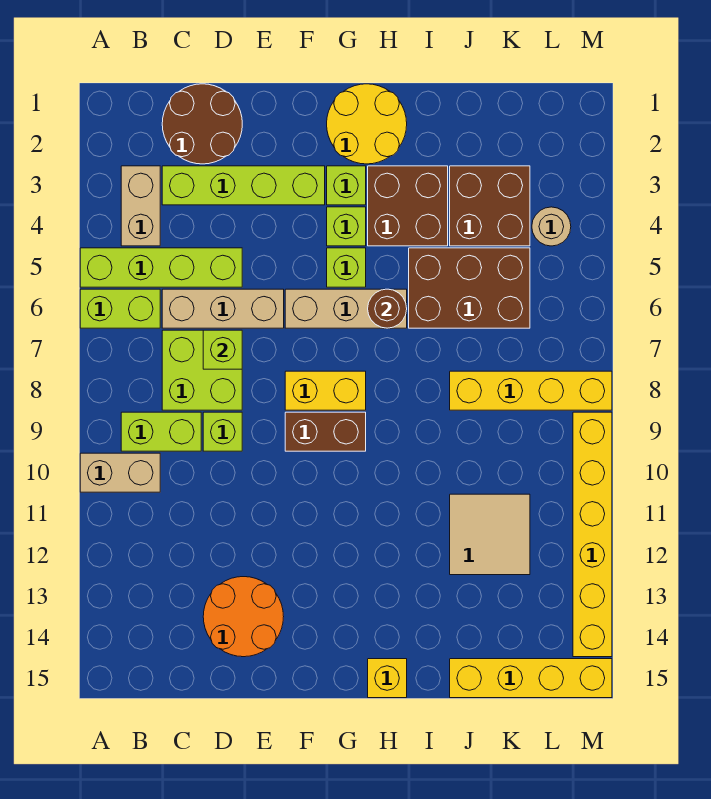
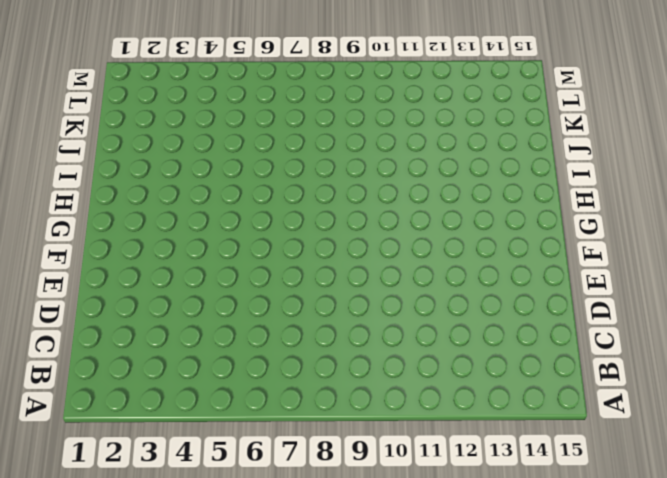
none -> lime 1x4 brick [80,248,242,287]
none -> lime 1x2 brick [80,289,160,328]
none -> tan 1x2 brick [80,453,160,492]

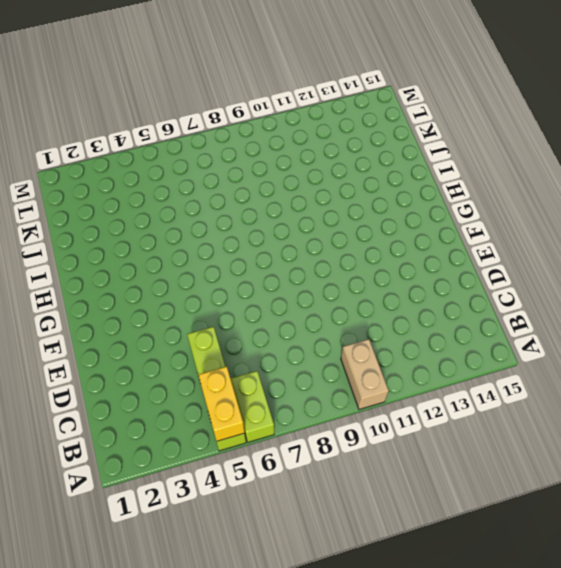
yellow 1x2 brick [198,366,245,441] -> yellow 1x2 brick moved to [285,371,366,410]
none -> tan 1x2 brick [121,166,160,246]
none -> lime 1x2 brick [121,412,201,451]
none -> brown 2x2 round brick [162,84,242,164]

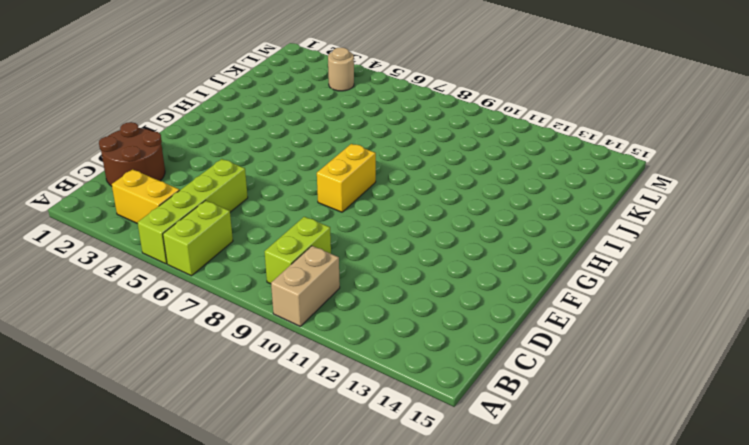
yellow 1x2 brick [112,169,180,224] -> tan 1x2 brick [121,166,160,246]
none -> lime 1x4 brick [162,166,325,205]
none -> tan 1x3 brick [162,289,284,328]
none -> lime 2x2 brick [162,330,242,410]

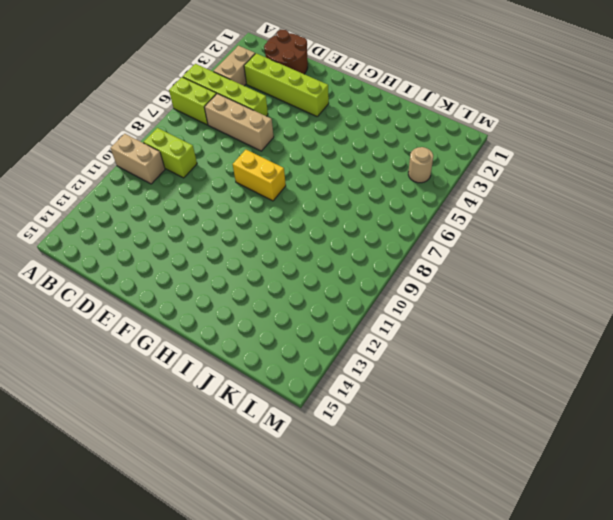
none -> lime 2x2 brick [162,330,242,410]
none -> lime 1x1 brick [203,412,242,451]
none -> orange 2x2 round brick [203,577,284,657]

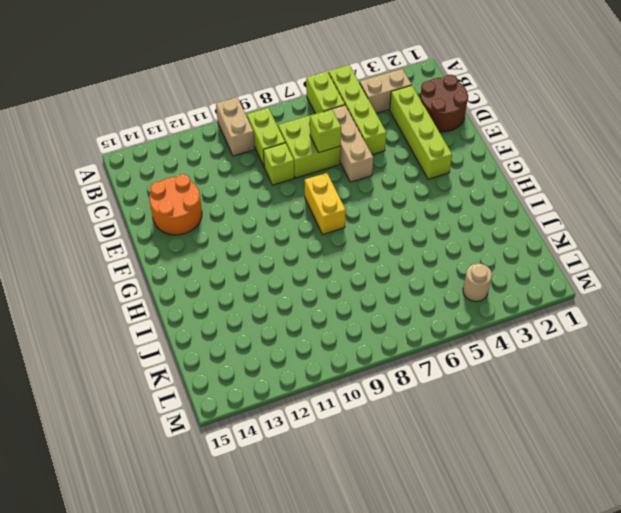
none -> tan 1x3 brick [285,289,407,328]
none -> brown 1x2 brick [285,412,366,451]
none -> yellow 2x2 round brick [327,84,407,164]

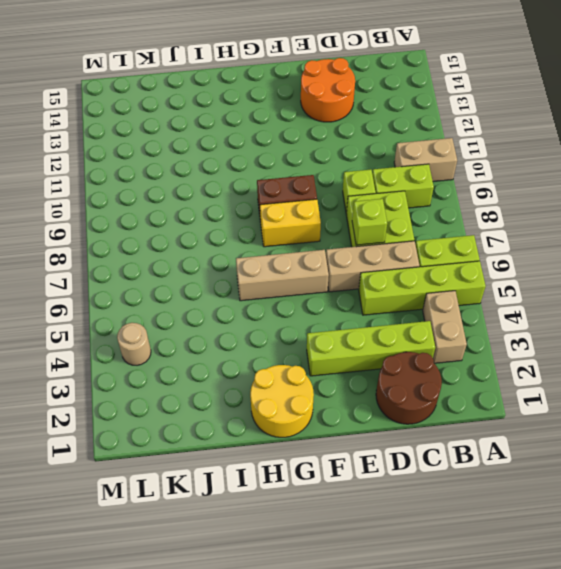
none -> lime 1x1 brick [327,166,366,205]
none -> lime 1x1 brick [327,207,366,246]
none -> lime 1x1 brick [327,248,366,287]

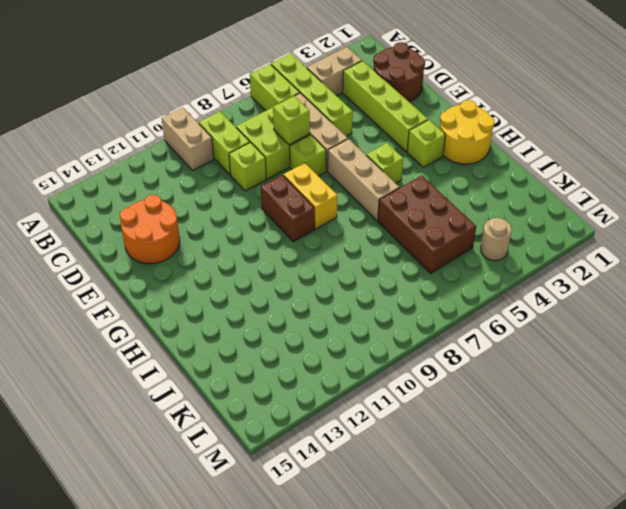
lime 1x1 brick [290,135,326,176] -> lime 1x1 brick moved to [327,207,366,246]
none -> brown 2x2 brick [368,166,448,246]
none -> yellow 1x1 brick [368,659,407,698]
none -> brown 2x2 brick [450,166,530,246]

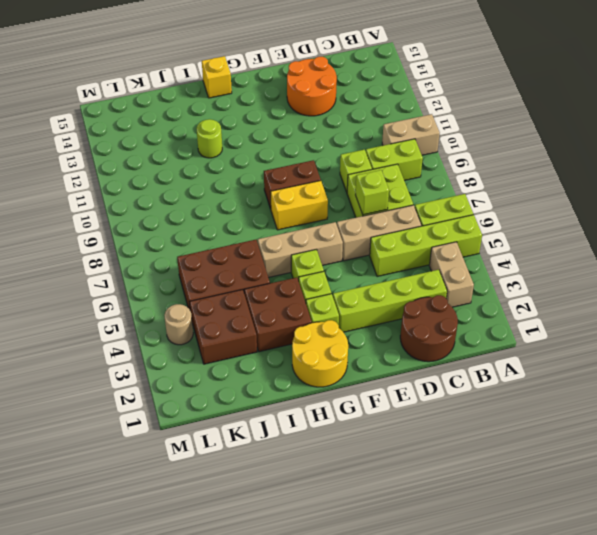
lime 1x1 round brick [196,119,222,158] -> none
none -> yellow 1x4 brick [450,371,612,410]
none -> tan 2x2 tile [450,494,530,575]
none -> yellow 1x4 brick [450,659,612,698]

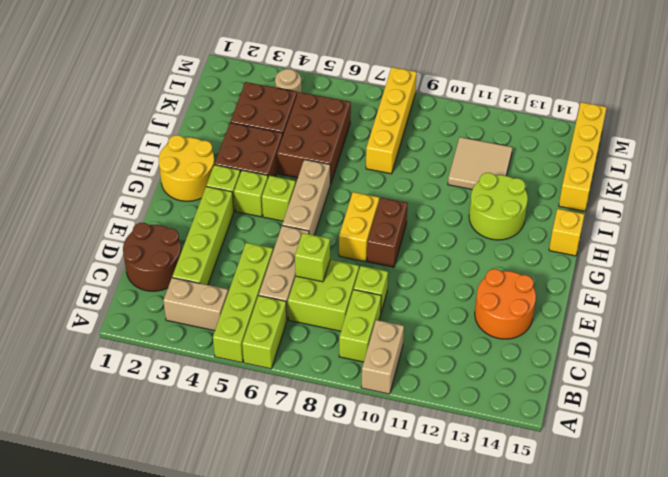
lime 2x2 round brick [469,173,528,240] -> none
none -> yellow 1x6 brick [573,412,612,657]
none -> brown 1x1 round brick [368,289,407,328]

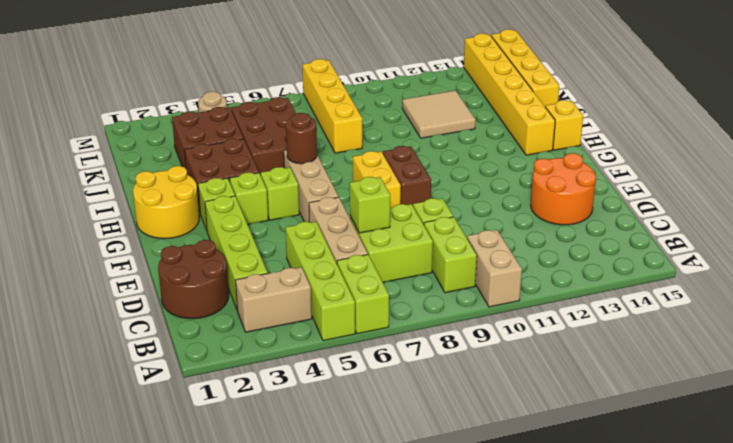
yellow 1x6 brick [464,34,555,155] -> yellow 1x6 brick turned to [573,412,612,657]

